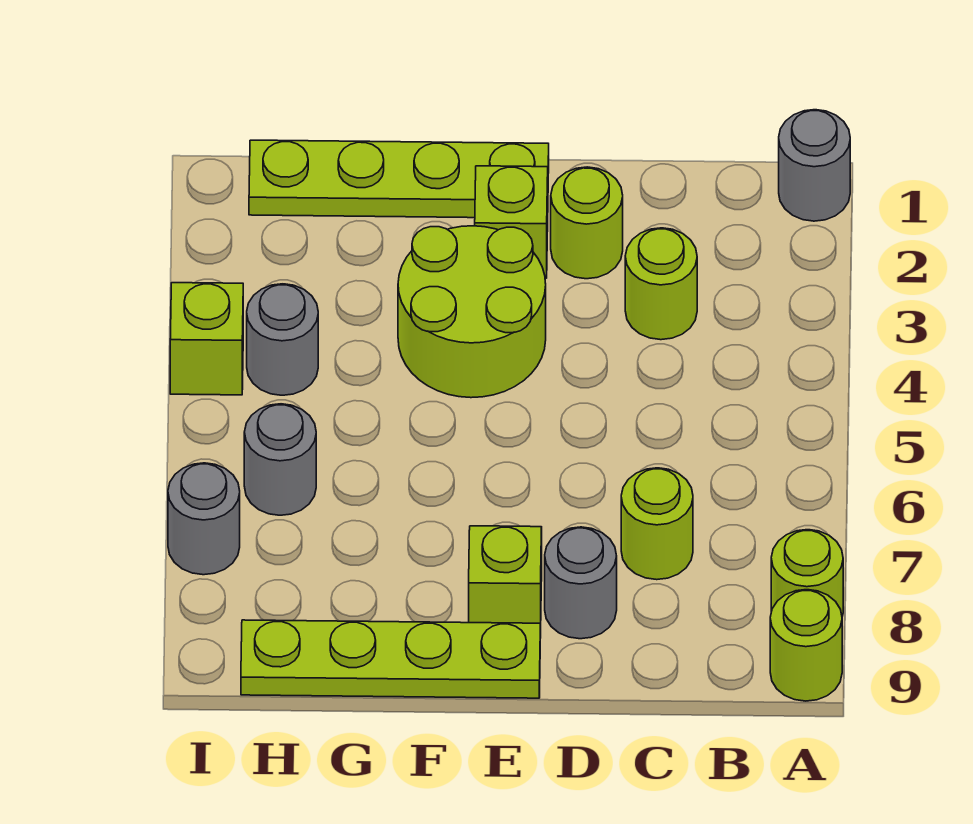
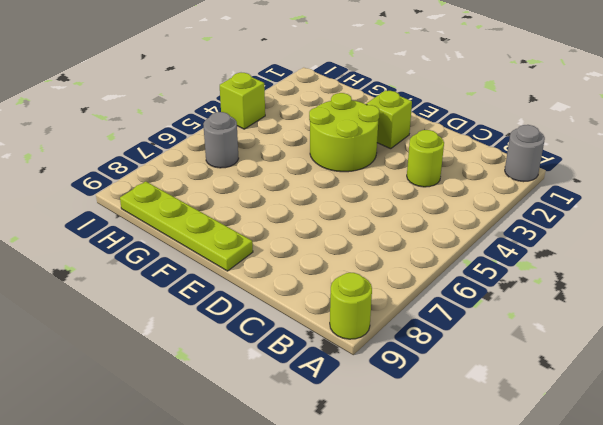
none -> lime 1x1 round brick [771,530,843,616]
none -> lime 1x1 round brick [621,468,693,580]
none -> lime 1x1 round brick [551,167,623,279]

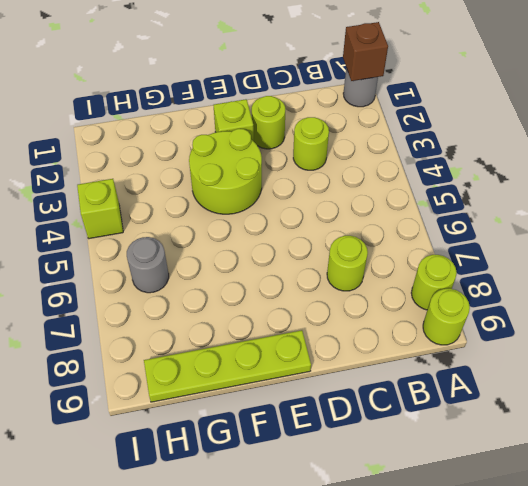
brown 1x1 brick [343,22,388,81] -> none
none -> grey 1x1 round brick [545,527,617,639]
none -> lime 1x4 plate [249,140,549,218]
none -> lime 1x1 brick [469,526,542,638]

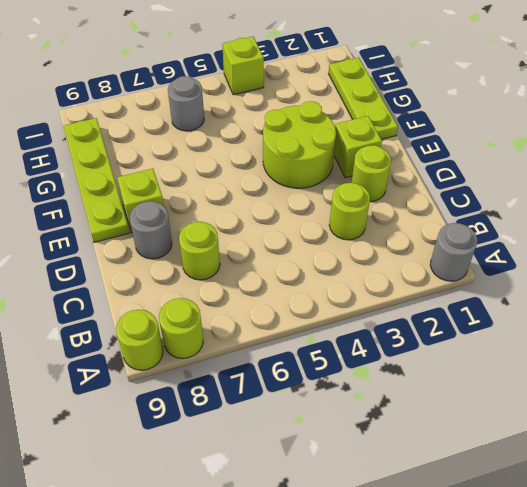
lime 1x3 plate [329,58,398,139] -> lime 1x4 plate [249,140,549,218]
none -> grey 1x1 round brick [247,284,318,395]
none -> grey 1x1 round brick [168,463,240,575]

